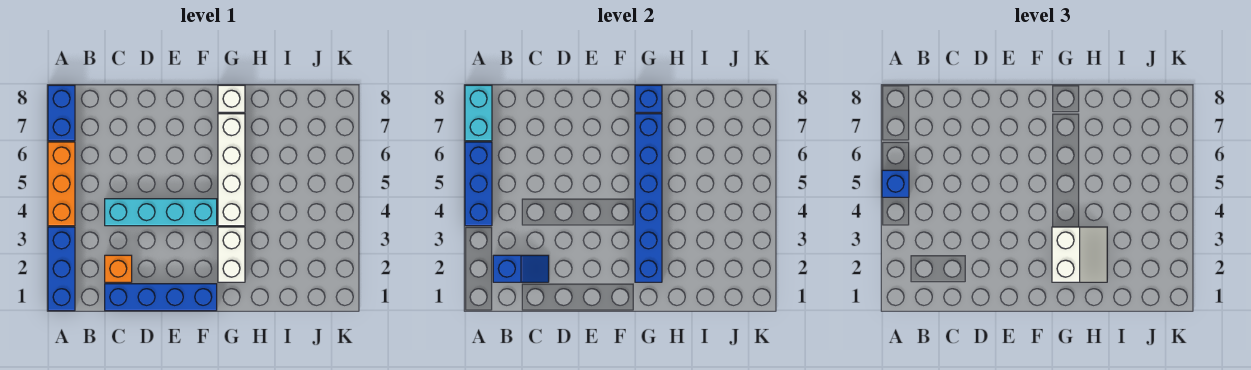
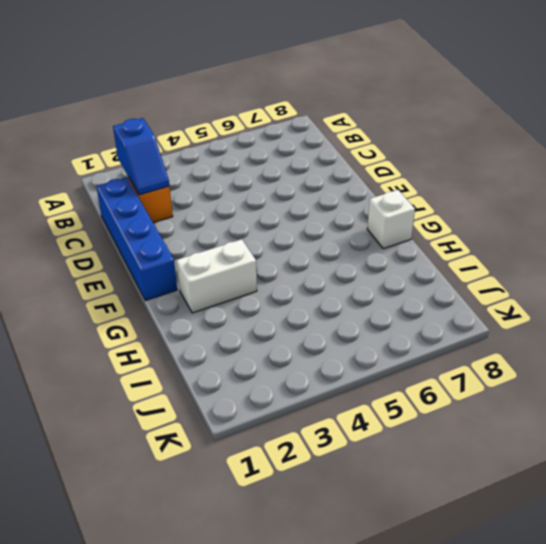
none -> blue 1x3 brick [48,227,75,311]
none -> orange 1x3 brick [48,142,75,226]
none -> blue 1x2 brick [48,85,75,141]

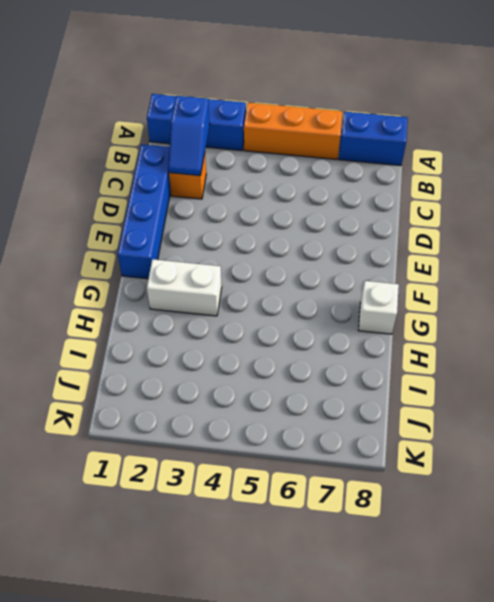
none -> cyan 1x4 brick [105,199,217,226]
none -> white 1x4 brick [218,114,245,226]
none -> blue 1x3 brick [465,142,492,226]

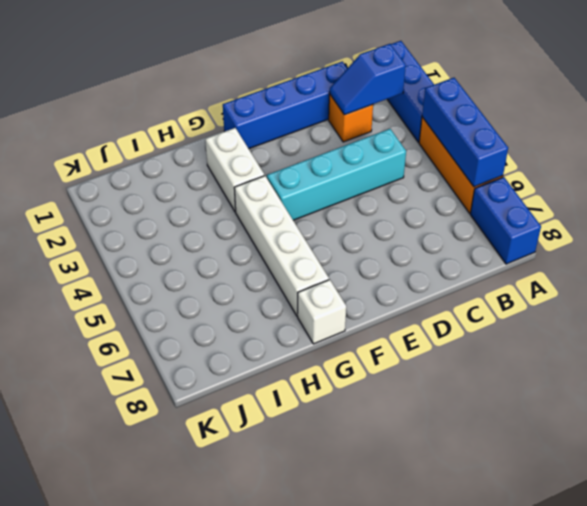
none -> cyan 1x2 brick [465,85,492,141]
none -> blue 1x6 brick [635,114,662,282]
none -> blue 1x1 brick [635,85,662,112]

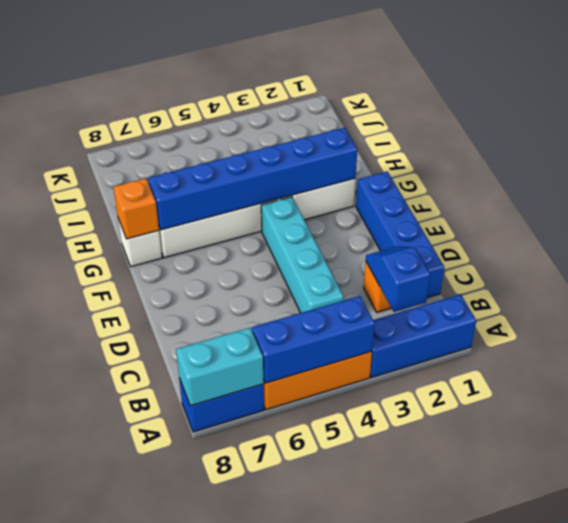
orange 1x1 brick [113,178,159,239] -> blue 1x1 brick [635,85,662,112]
none -> blue 1x1 brick [882,170,909,197]
none -> white 2x2 slope [1052,227,1107,282]

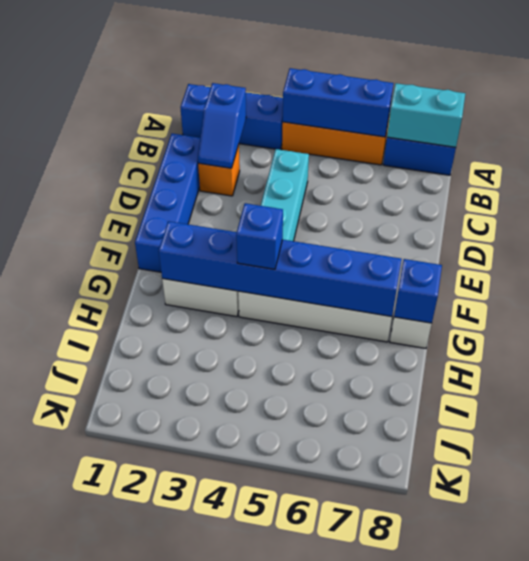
blue 1x1 brick [236,203,283,269] -> blue 1x1 brick moved to [882,170,909,197]
none -> white 2x2 slope [1052,227,1107,282]

